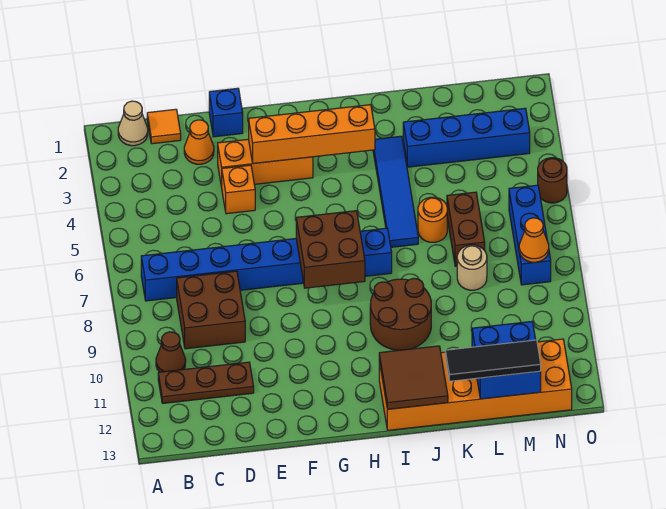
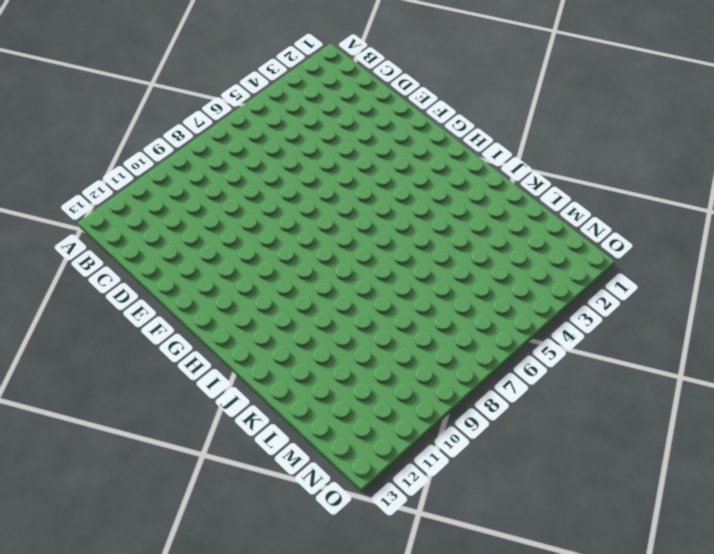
none -> tan 1x1 cone [118,101,148,146]
none -> blue 1x8 brick [141,228,392,301]
none -> brown 1x1 cone [156,332,186,372]

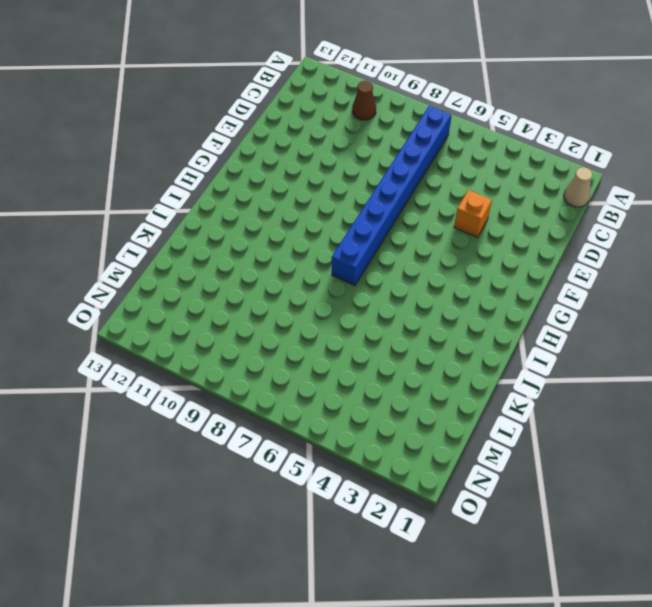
none -> brown 1x3 plate [158,362,254,403]
none -> orange 1x1 tile [147,109,181,144]
none -> brown 2x2 brick [177,271,245,349]

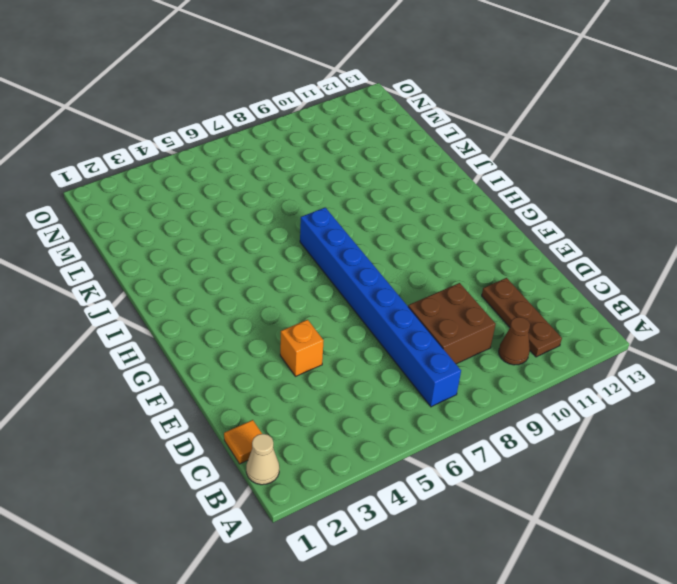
none -> orange 1x1 cone [184,120,214,164]
none -> blue 1x1 brick [209,88,243,137]
none -> orange 1x3 brick [218,139,313,187]

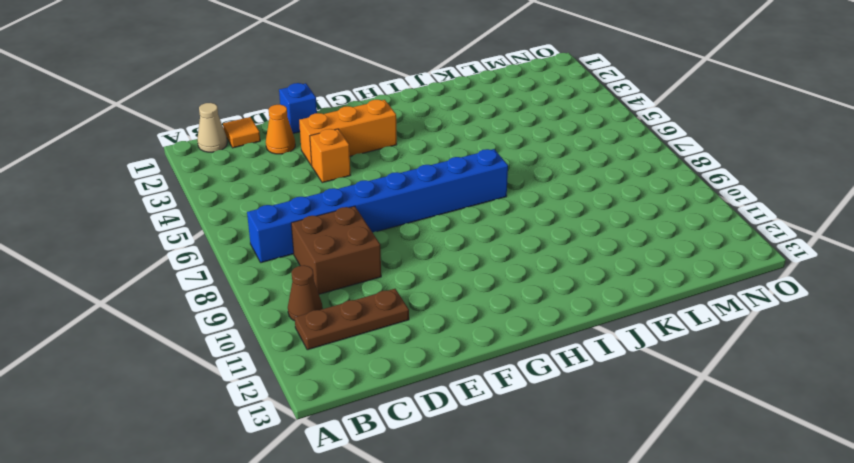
none -> brown 2x2 round brick [370,278,431,350]
none -> orange 2x6 brick [379,339,572,430]
none -> blue 1x4 tile [373,136,418,247]

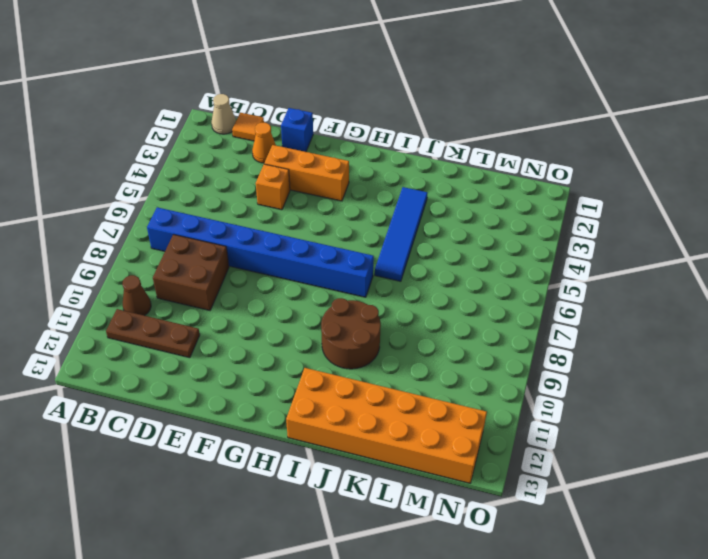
none -> blue 1x4 brick [403,108,530,167]
none -> orange 1x1 round brick [418,197,447,242]
none -> brown 1x2 brick [447,192,485,266]

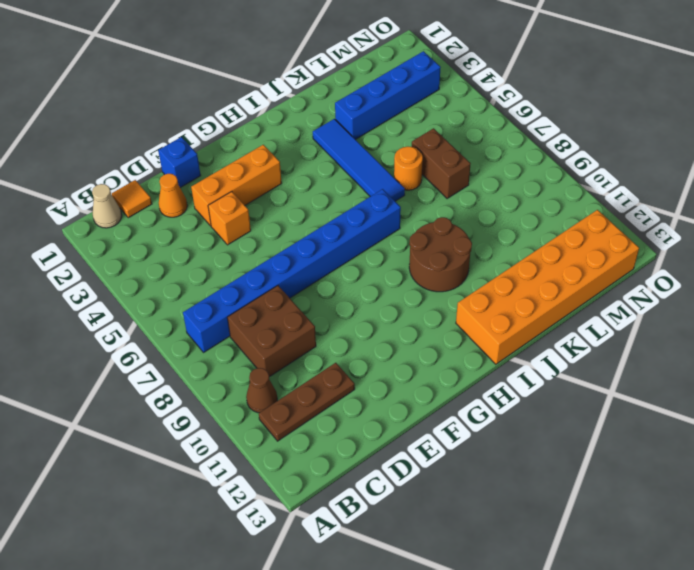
none -> tan 1x1 round brick [457,245,487,290]
none -> blue 1x3 brick [509,185,551,285]
none -> brown 1x1 round brick [538,158,567,203]

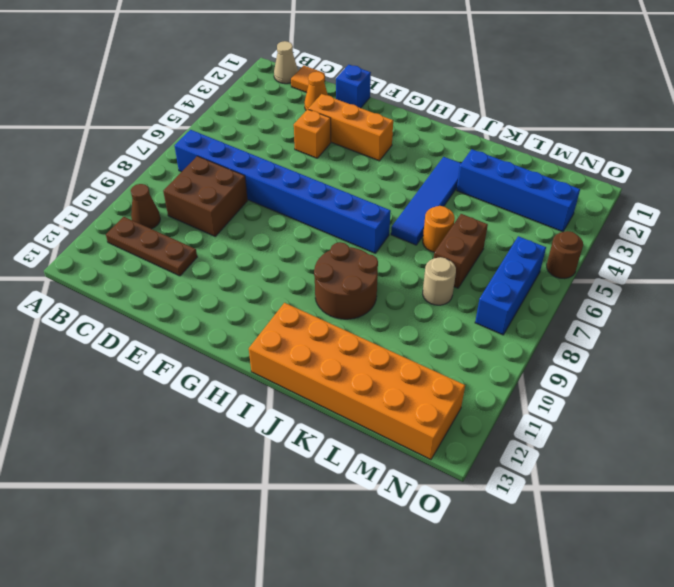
none -> orange 1x4 brick [249,105,375,163]
none -> brown 2x2 brick [296,211,365,288]
none -> brown 2x2 tile [379,346,448,409]

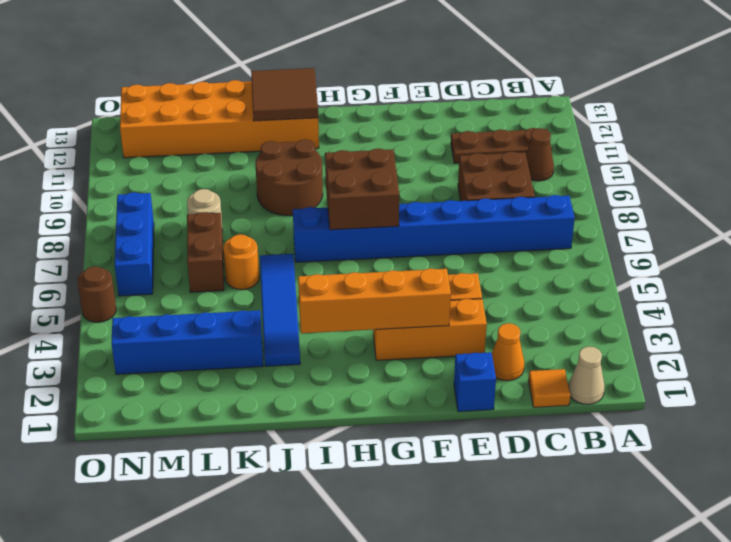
none -> blue 2x2 brick [472,321,541,399]
none -> orange 1x1 cone [519,218,549,262]
none -> black 1x3 tile [445,340,541,381]

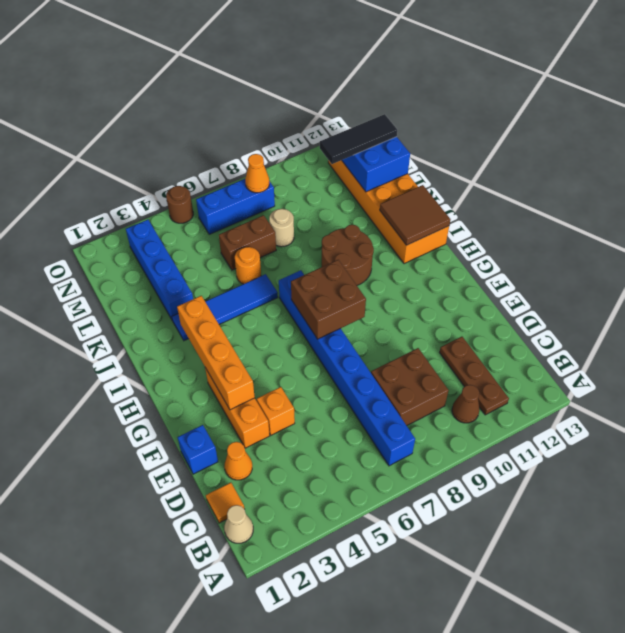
black 1x3 tile [320,114,397,164] -> black 1x3 tile turned to [445,340,541,381]

